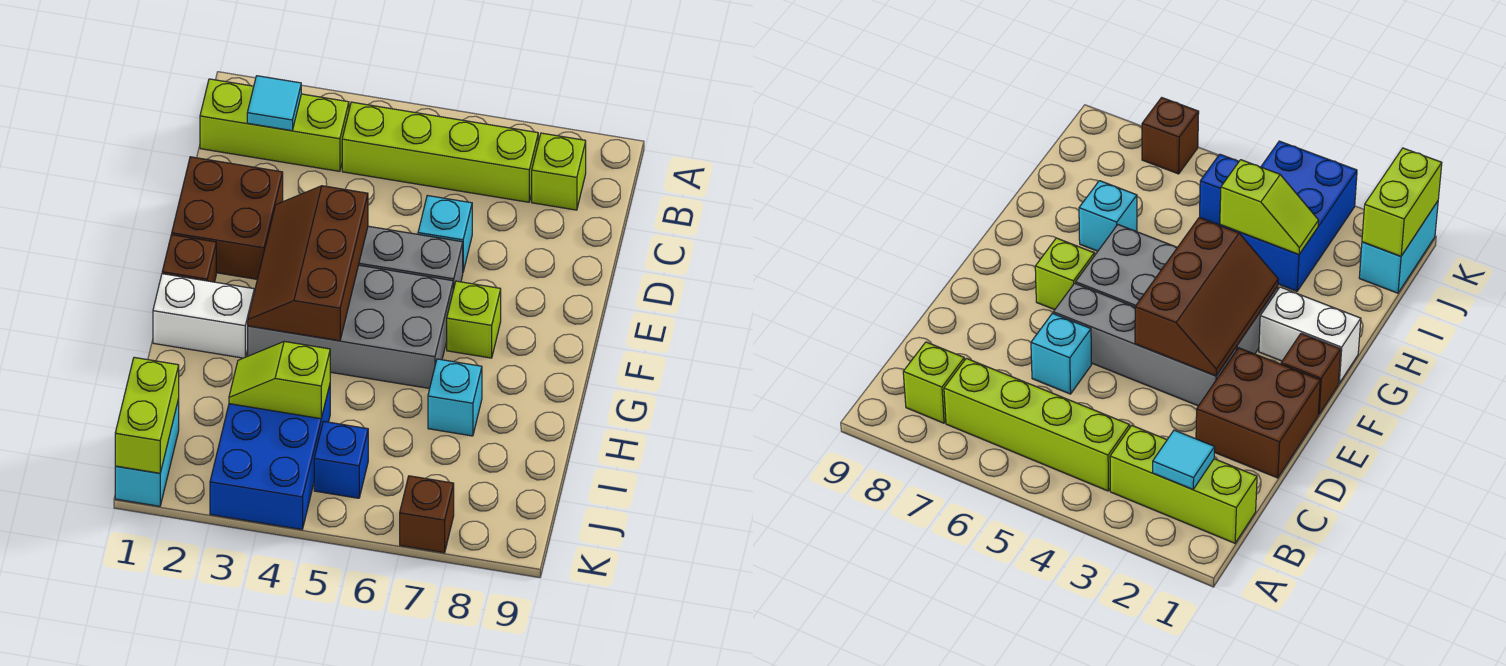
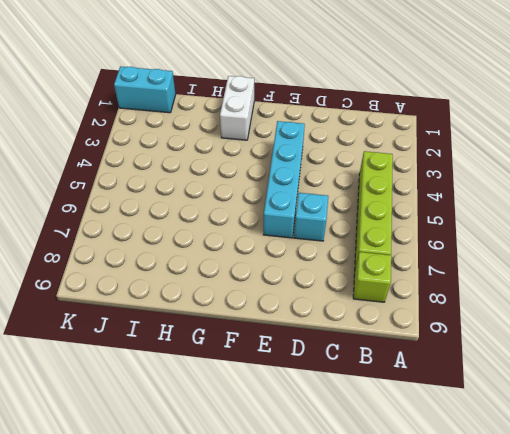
cyan 1x4 brick [263,121,305,238] -> grey 1x4 brick [359,226,463,290]
none -> lime 1x3 brick [200,79,349,171]
none -> brown 2x2 brick [172,157,283,279]
none -> brown 1x1 brick [162,235,216,282]

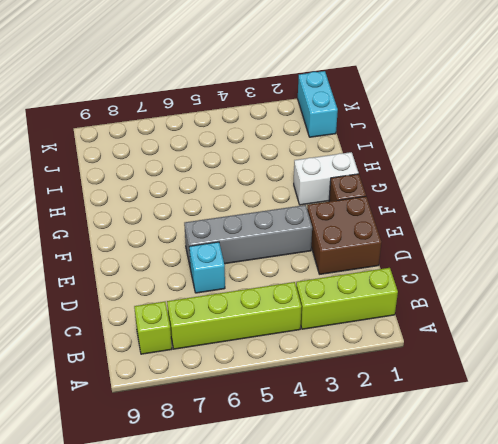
none -> grey 2x4 brick [248,265,453,389]
none -> lime 1x1 brick [447,281,501,358]
none -> cyan 1x1 brick [428,359,482,436]

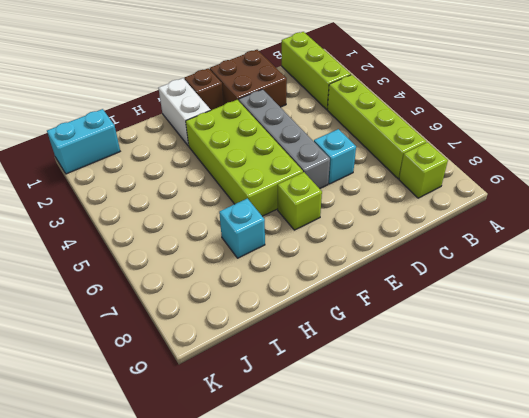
lime 2x4 brick [186,100,303,216] -> grey 2x4 brick [248,265,453,389]
none -> blue 2x3 brick [210,385,330,530]
none -> blue 1x1 brick [314,421,368,498]
none -> brown 1x1 brick [400,476,454,553]

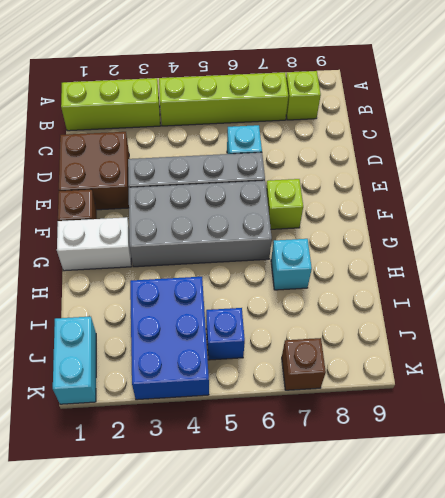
none -> cyan 1x1 tile [247,76,301,131]
none -> brown 2x3 slope [248,186,368,341]
none -> lime 1x2 slope [229,341,330,419]

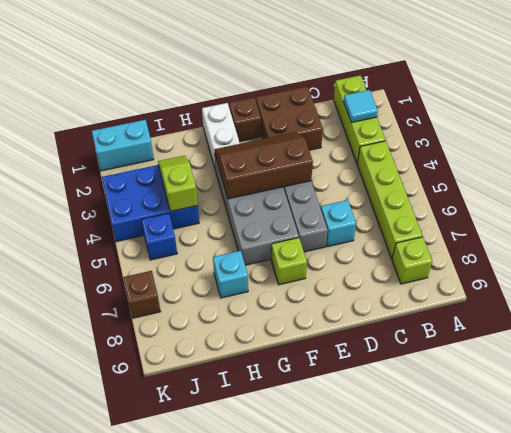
none -> lime 1x2 brick [115,357,179,473]

